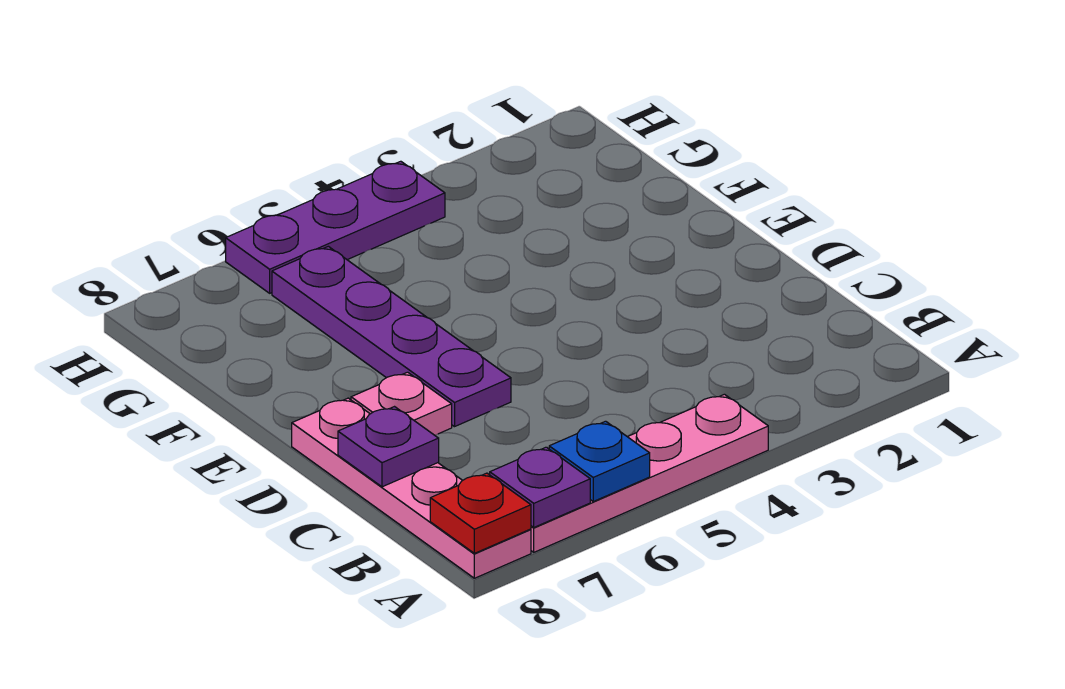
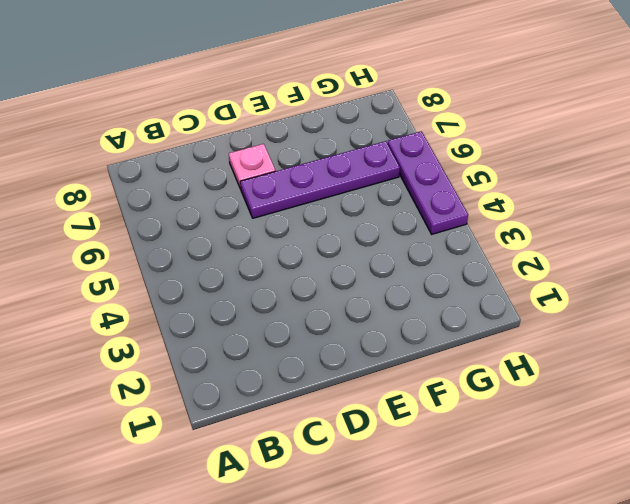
none -> pink 1x4 plate [531,394,768,552]
none -> pink 1x4 plate [292,398,531,578]

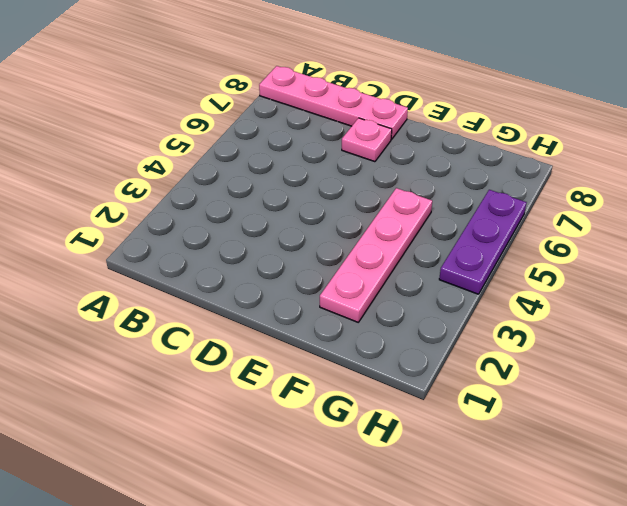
pink 1x4 plate [320,188,432,322] -> pink 1x4 plate moved to [531,394,768,552]
none -> purple 1x4 plate [272,246,511,427]
none -> blue 1x1 plate [549,421,650,501]

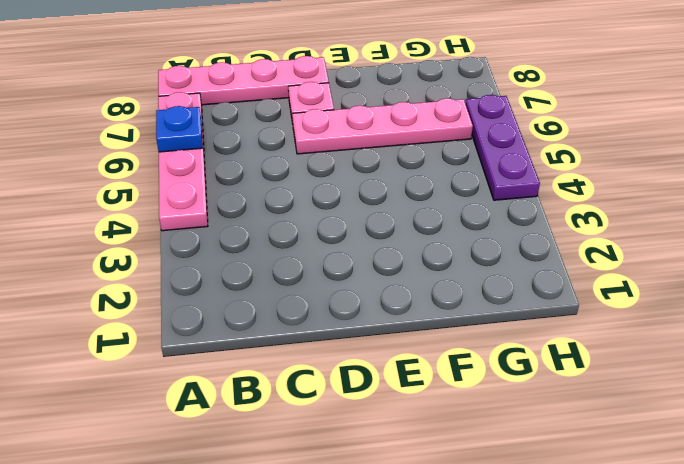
pink 1x4 plate [292,98,473,154] -> purple 1x4 plate [272,246,511,427]
none -> purple 1x1 plate [490,447,590,527]
none -> red 1x1 plate [430,473,531,553]

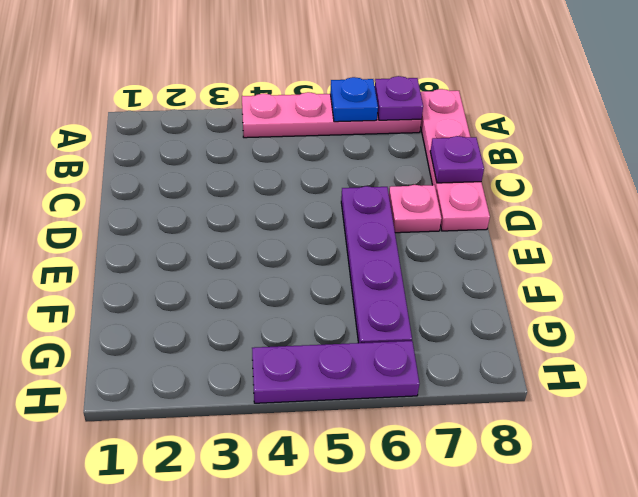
none -> red 1x1 plate [430,473,531,553]

